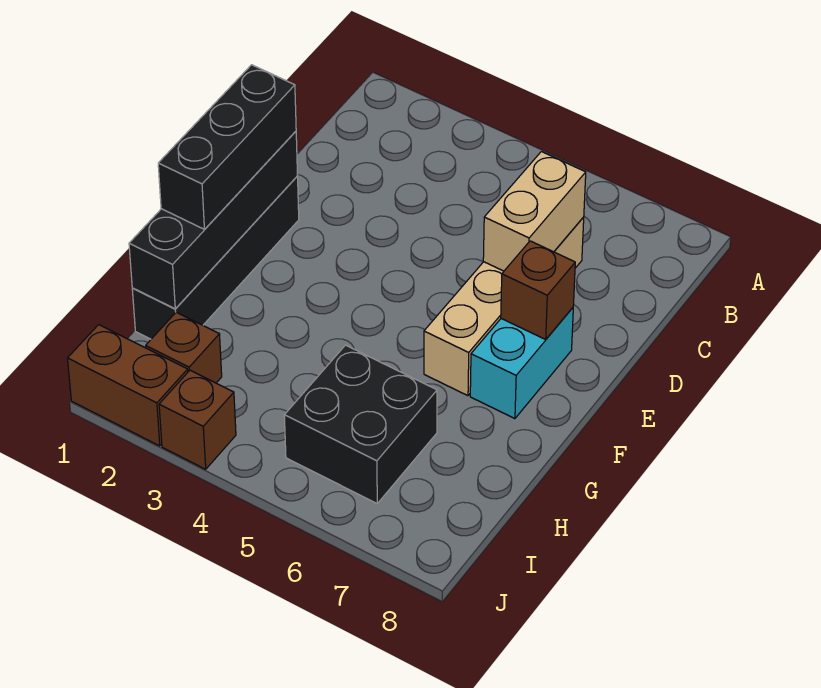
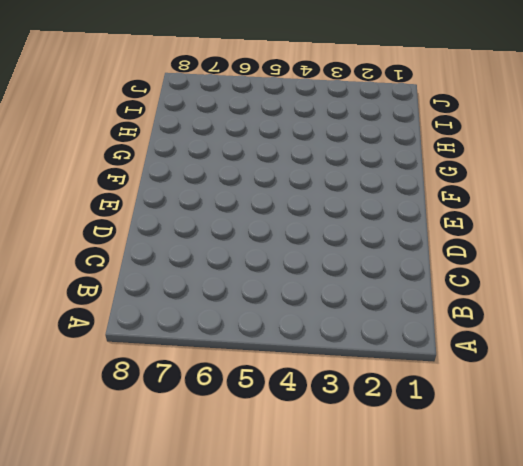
none -> tan 1x4 brick [424,217,584,396]
none -> black 1x4 brick [132,176,299,339]

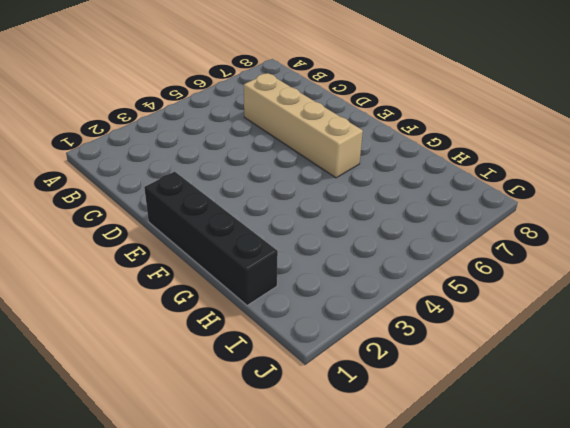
none -> cyan 1x2 brick [470,308,573,419]
none -> black 2x2 brick [284,345,437,503]

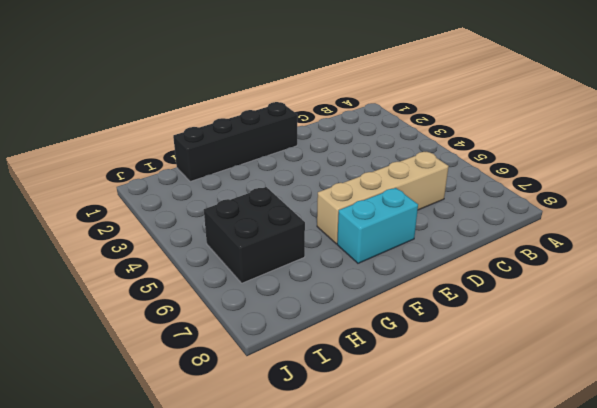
none -> brown 1x1 brick [146,312,222,383]
none -> brown 1x2 brick [68,325,188,446]

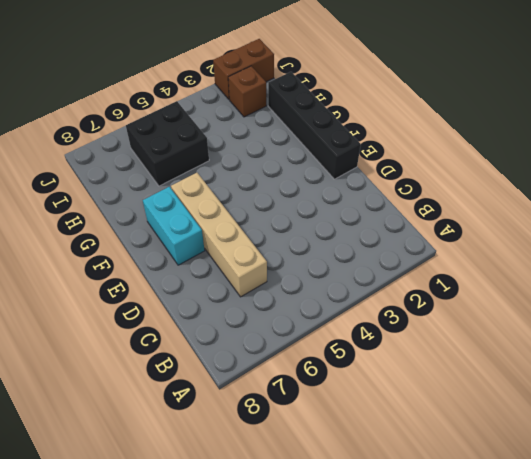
none -> brown 1x1 brick [159,370,236,469]
none -> tan 1x2 brick [483,152,586,271]

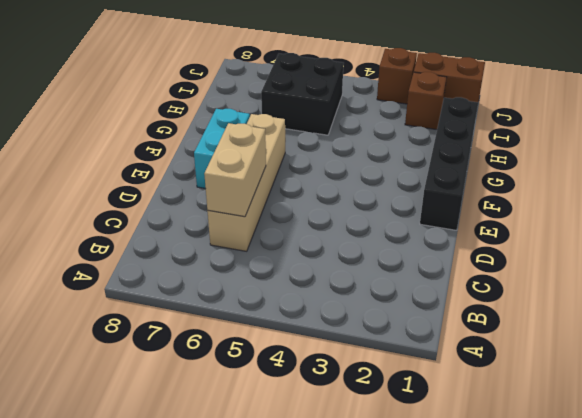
none -> black 1x4 brick [129,131,298,309]
none -> brown 1x1 brick [501,241,575,339]

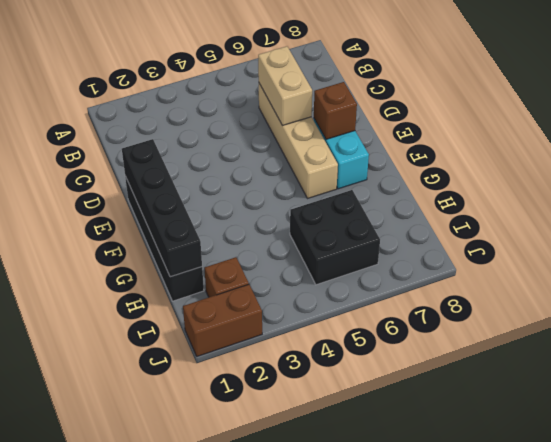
none -> brown 1x1 brick [159,370,236,469]
none -> black 1x3 brick [158,65,296,229]

